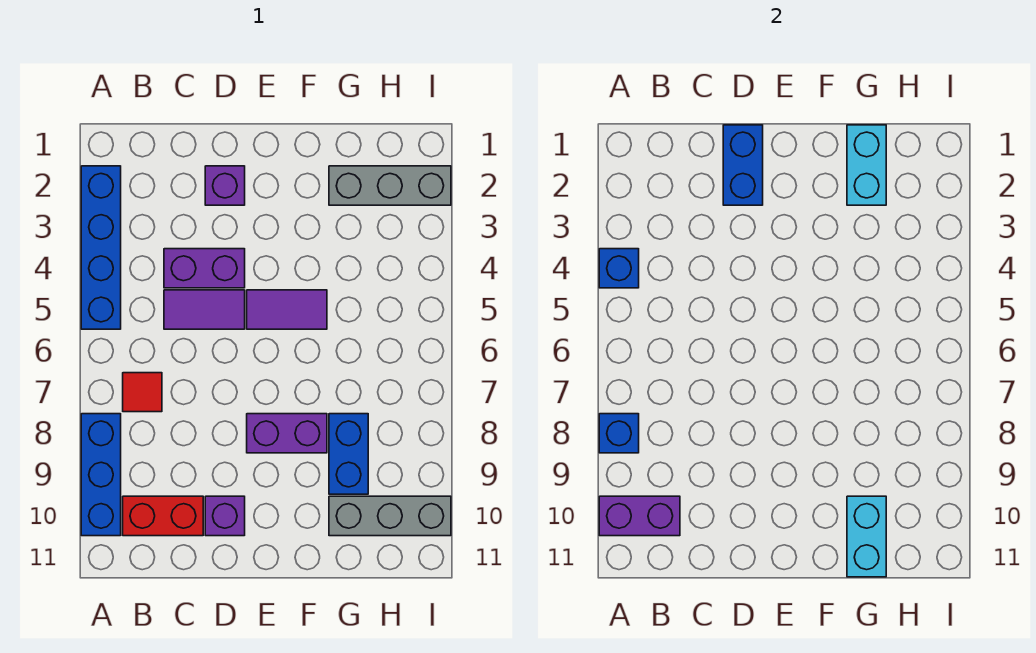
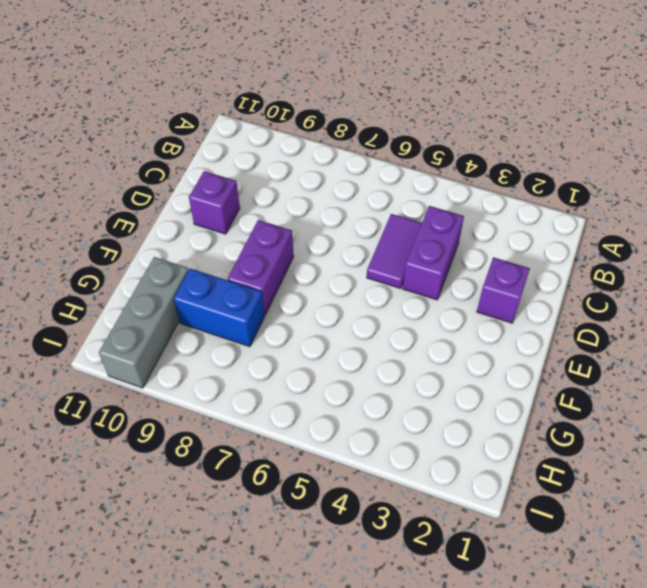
none -> blue 1x4 brick [81,166,121,329]
none -> blue 1x3 brick [81,414,121,536]
none -> red 1x1 tile [123,373,162,412]

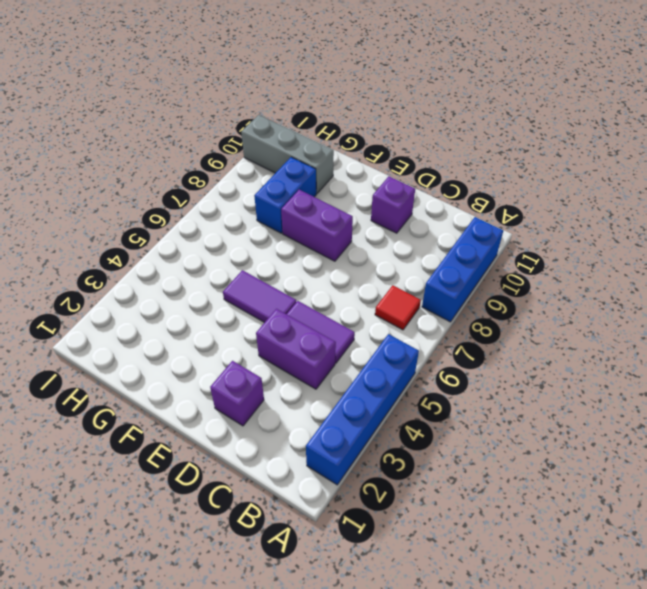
none -> red 1x2 brick [123,496,203,536]
none -> grey 1x3 brick [329,166,451,205]
none -> blue 1x1 brick [599,249,639,288]

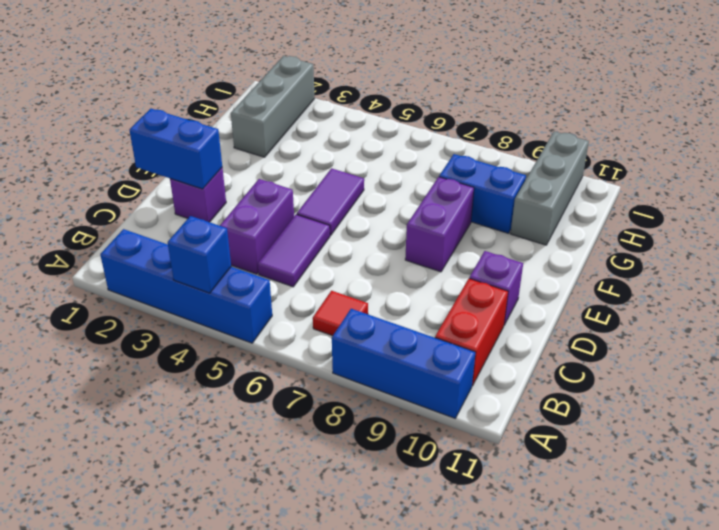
none -> blue 1x1 brick [599,414,639,453]
none -> purple 1x2 brick [599,496,680,536]
none -> cyan 1x2 brick [847,125,886,205]

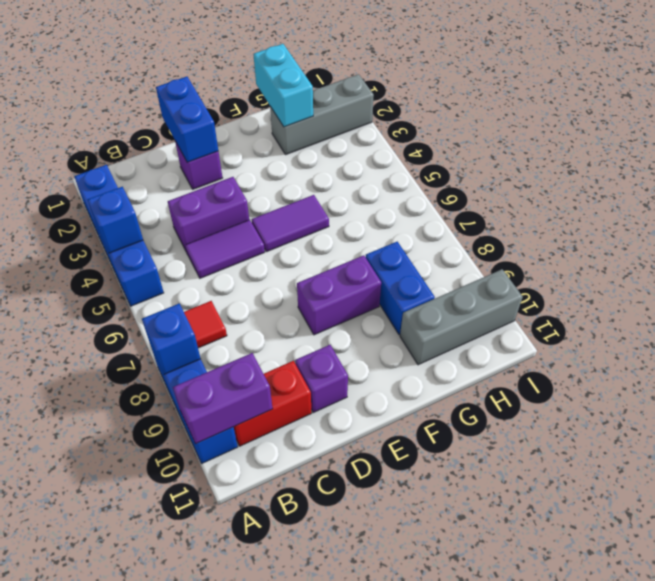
none -> cyan 1x2 brick [847,496,886,577]

